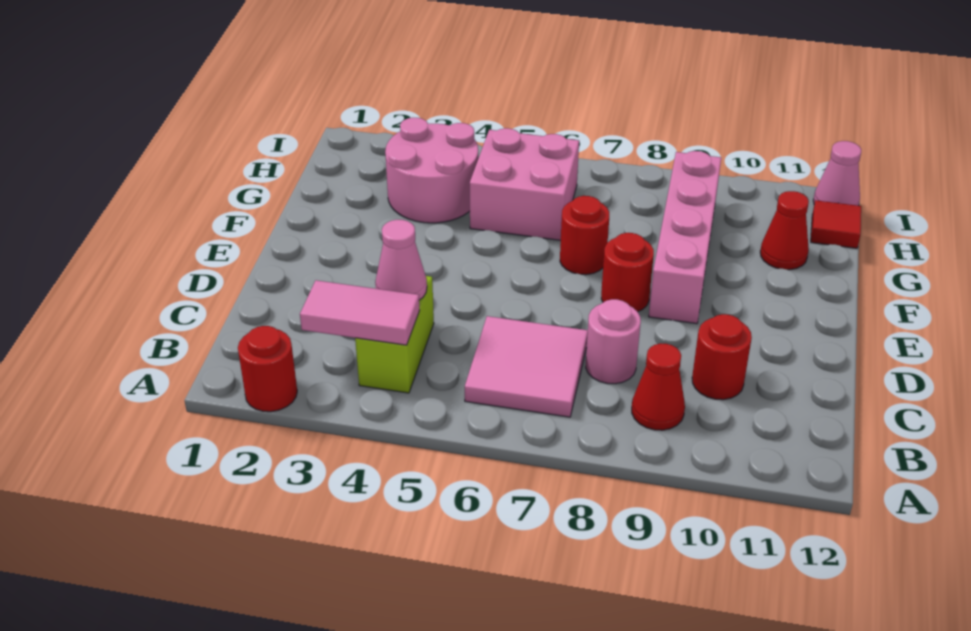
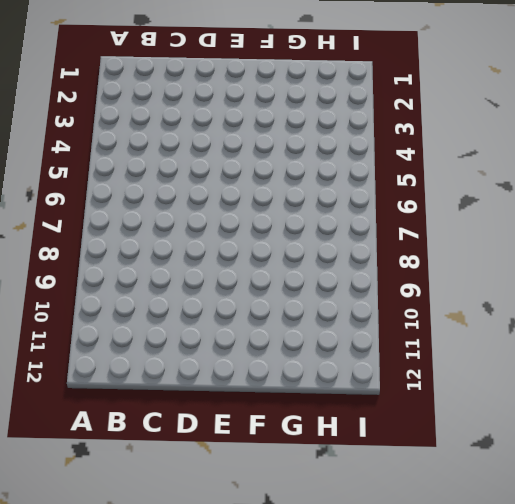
none -> red 1x1 round brick [238,326,297,412]
none -> lime 1x2 brick [355,276,434,393]
none -> pink 2x2 tile [465,316,588,417]

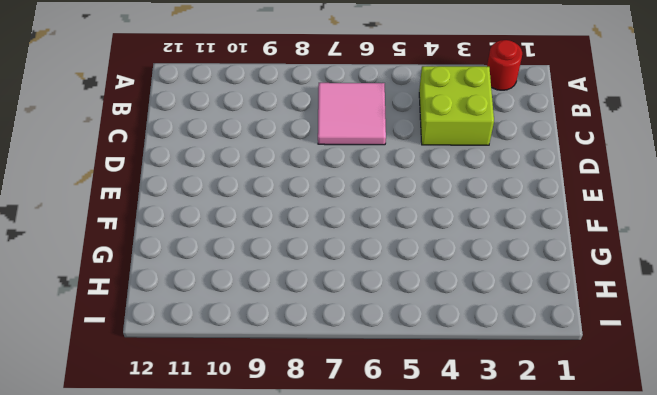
lime 2x2 brick [419,66,494,145] -> lime 1x2 brick [355,276,434,393]
none -> red 1x1 cone [632,343,685,430]
none -> pink 1x1 round brick [586,299,641,384]
none -> red 1x1 round brick [692,314,752,400]

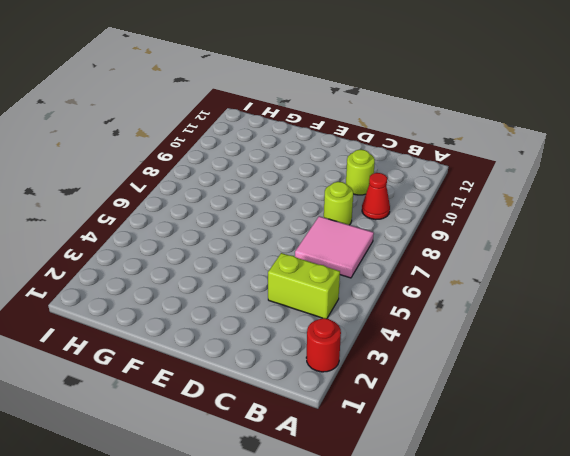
lime 1x1 round brick [324,182,353,225] -> pink 1x1 round brick [586,299,641,384]
lime 1x1 round brick [346,150,375,195] -> red 1x1 round brick [692,314,752,400]
none -> red 1x1 round brick [601,233,654,312]
none -> pink 1x4 brick [649,151,721,324]
none -> red 1x1 round brick [560,196,609,275]

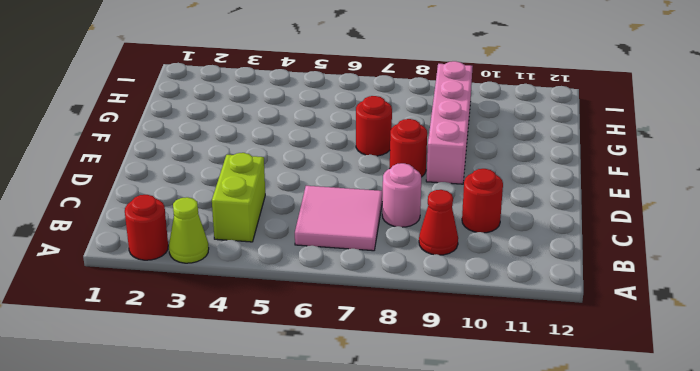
lime 1x1 cone [169,197,209,263] -> none
none -> pink 2x2 round brick [385,118,478,223]
none -> pink 2x2 brick [470,128,579,240]
none -> red 1x1 cone [760,191,809,270]

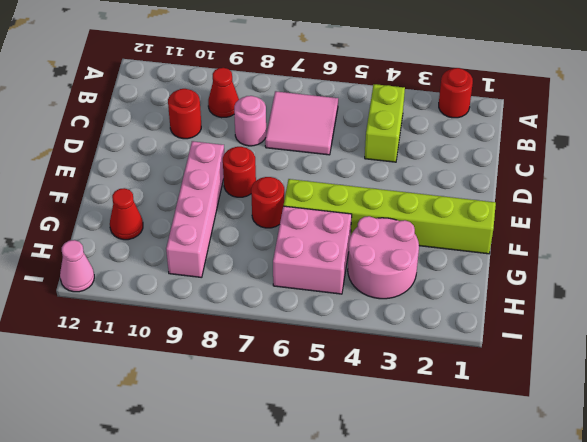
lime 1x6 brick [284,179,496,254] -> none
none -> red 1x1 tile [811,200,861,248]
none -> pink 1x2 tile [300,280,420,345]
none -> pink 1x1 cone [375,220,427,300]

